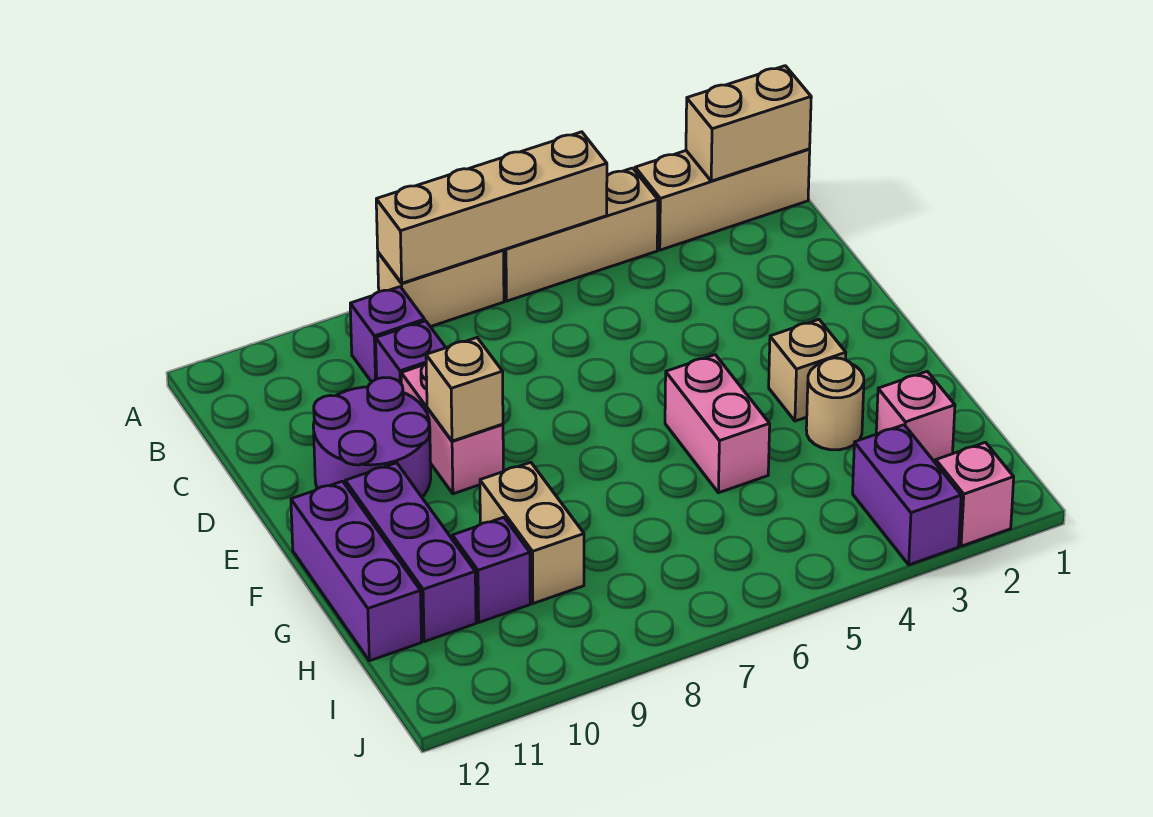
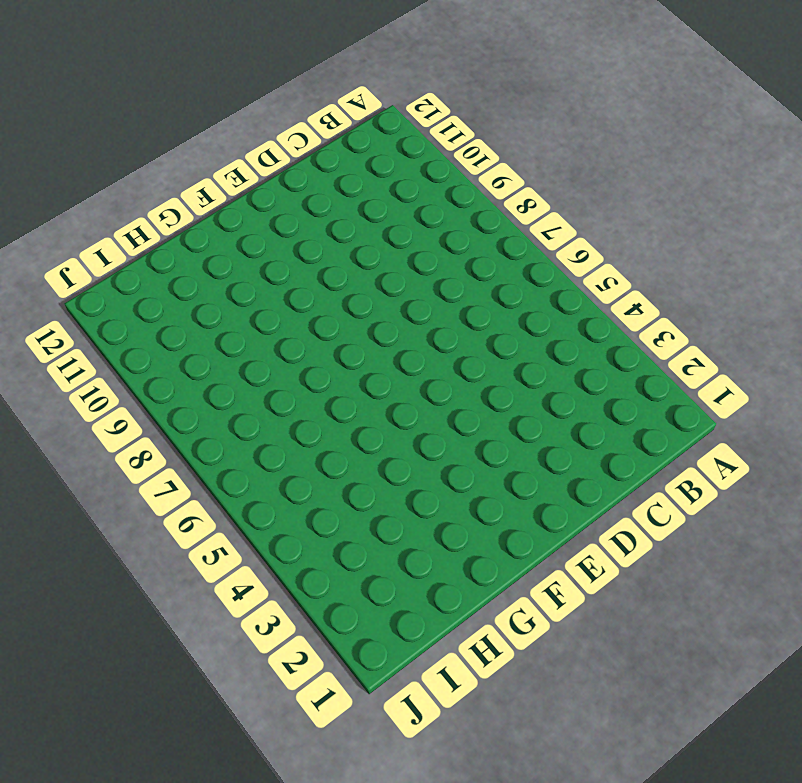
none -> tan 1x3 brick [635,149,810,250]
none -> tan 1x3 brick [504,168,658,301]
none -> tan 1x2 brick [378,250,504,327]

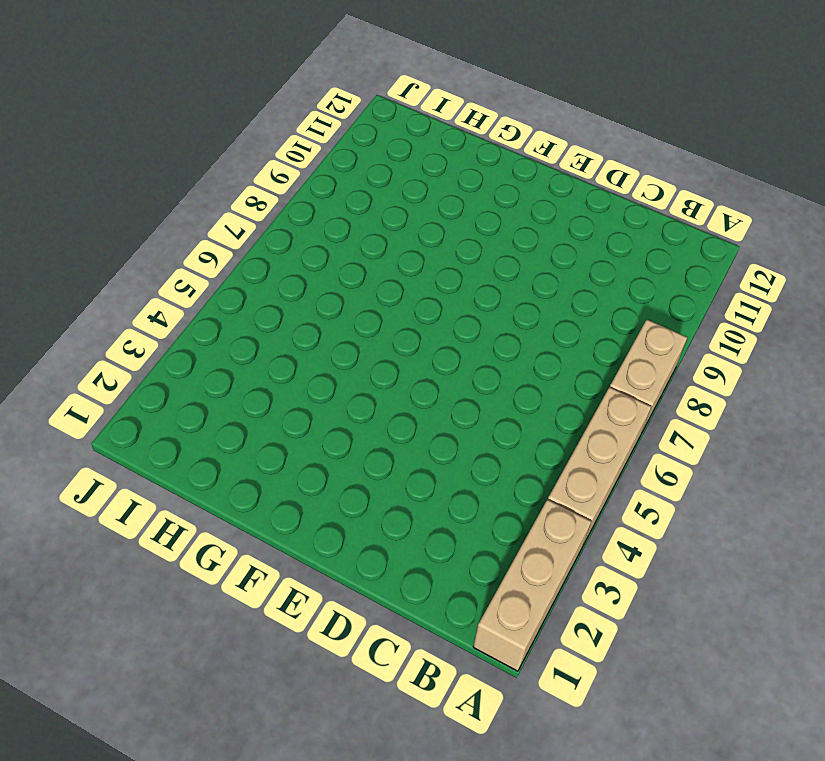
none -> purple 1x1 brick [350,287,425,382]
none -> purple 1x1 brick [376,321,446,383]
none -> pink 1x2 brick [401,364,503,494]

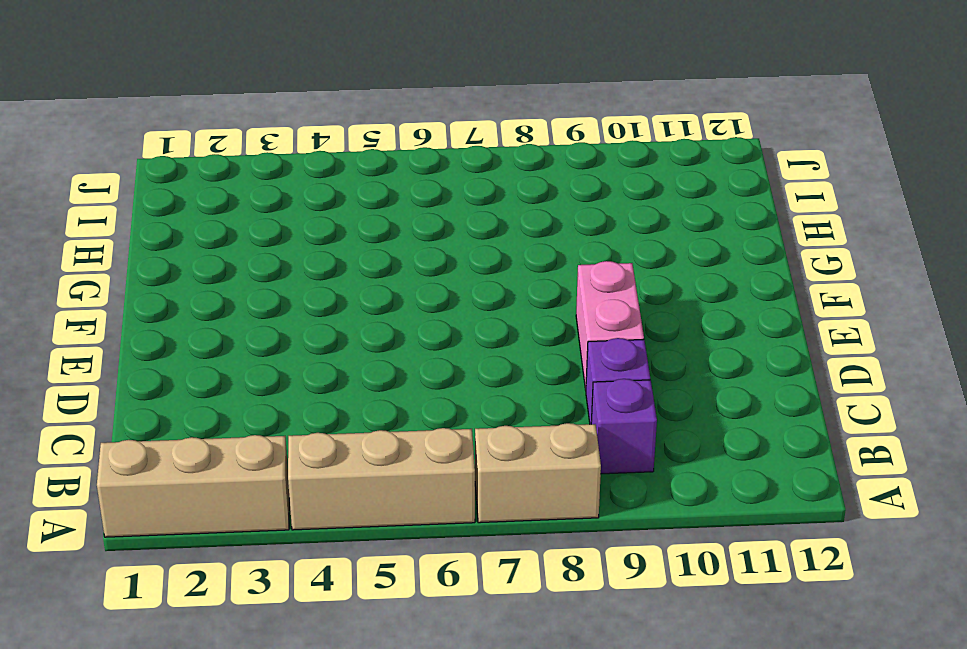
none -> purple 2x2 round brick [313,378,431,497]
none -> tan 1x1 brick [769,319,846,421]
none -> pink 1x2 brick [665,355,770,493]

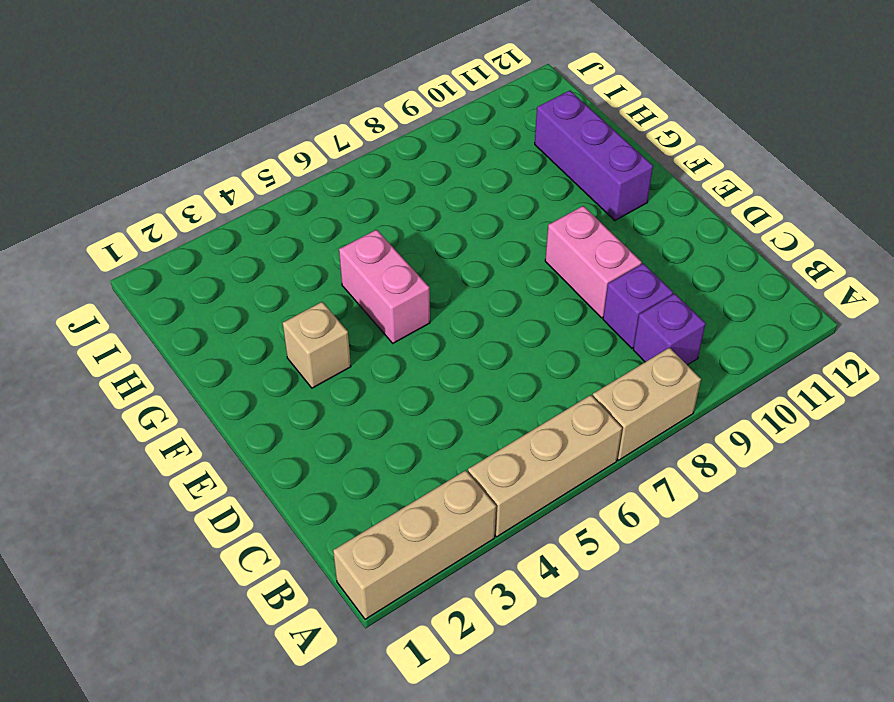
none -> purple 2x2 round brick [313,378,431,497]
none -> purple 1x3 brick [291,481,422,661]
none -> tan 1x1 round brick [806,358,864,450]

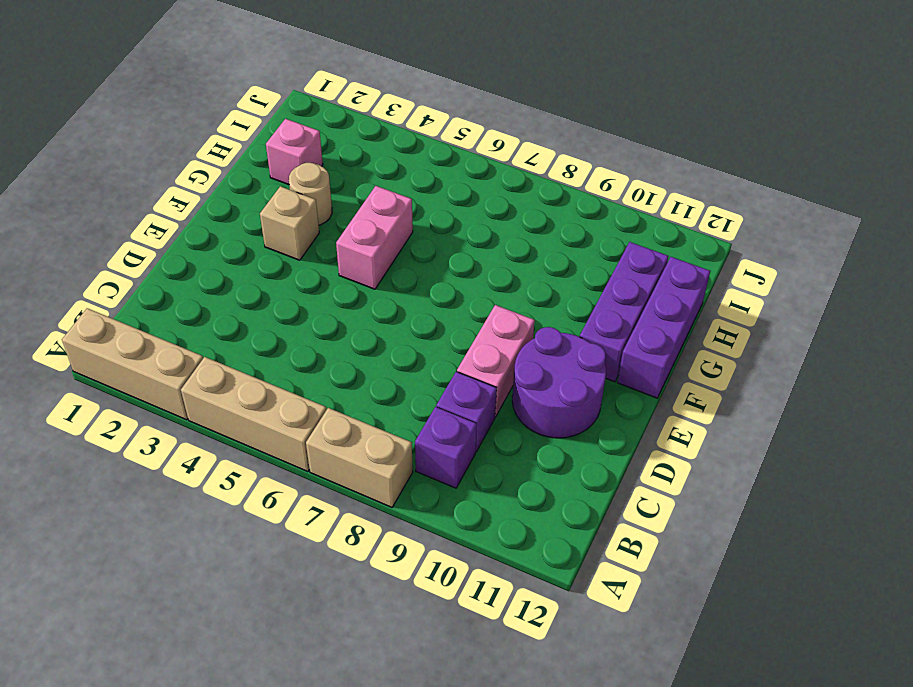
none -> tan 1x2 brick [480,462,584,604]
none -> purple 1x1 brick [452,517,530,622]
none -> purple 1x2 brick [853,425,961,565]

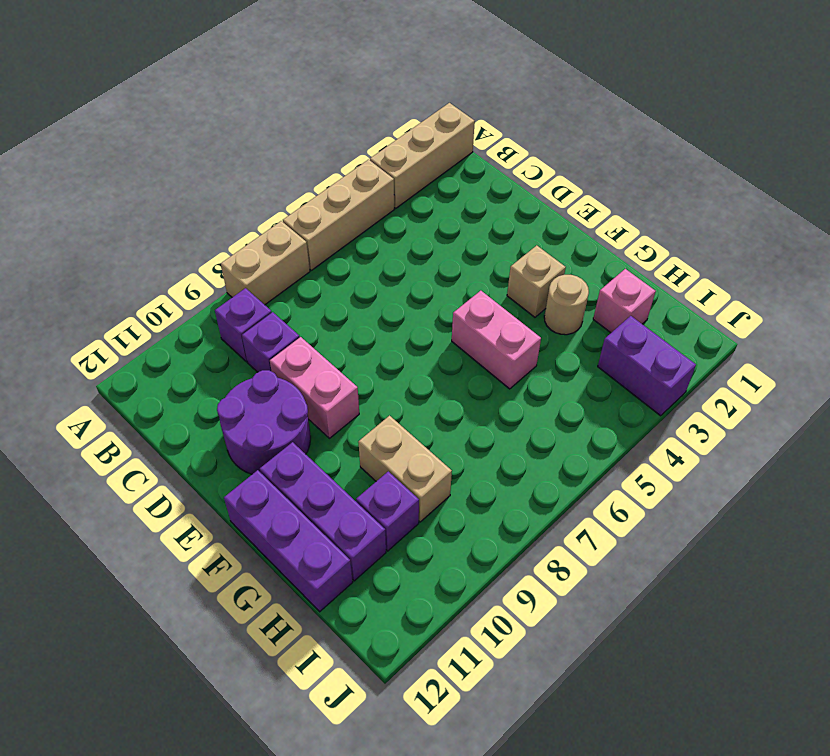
none -> pink 1x1 brick [936,442,1014,546]
none -> tan 1x2 brick [686,66,811,181]
none -> tan 1x4 brick [376,132,607,283]

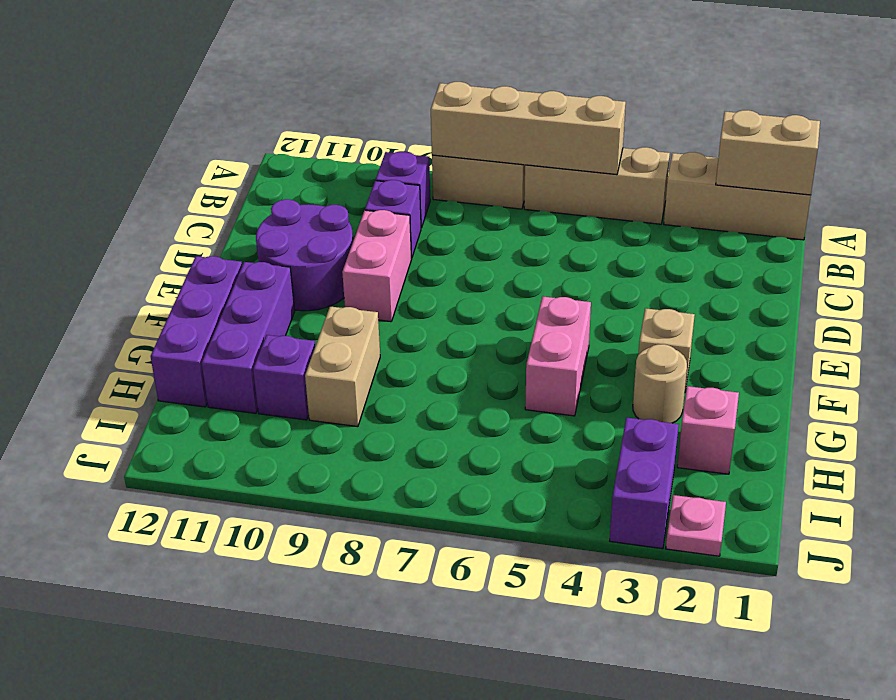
pink 1x1 plate [666,495,726,556] -> pink 1x1 brick [936,442,1014,546]
none -> tan 1x1 brick [426,338,503,441]

